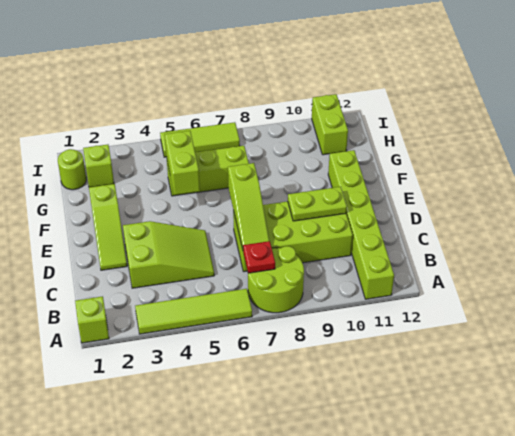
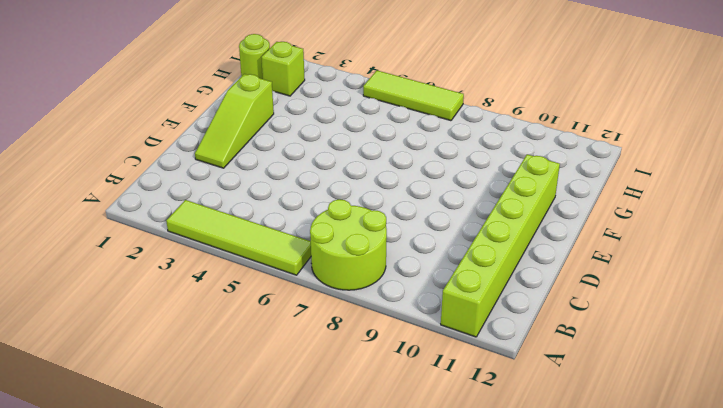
none -> lime 1x1 brick [75,296,109,343]
none -> lime 2x3 slope [123,221,214,288]
none -> lime 2x4 brick [233,201,353,272]

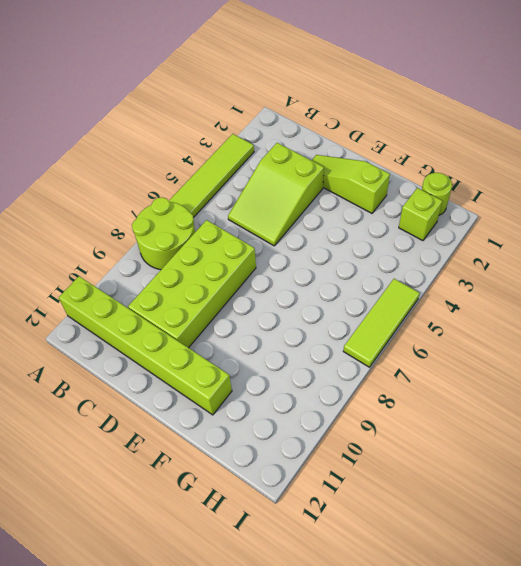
none -> lime 1x1 brick [75,296,109,343]
none -> lime 1x3 brick [167,146,249,196]
none -> lime 1x2 brick [312,94,348,155]

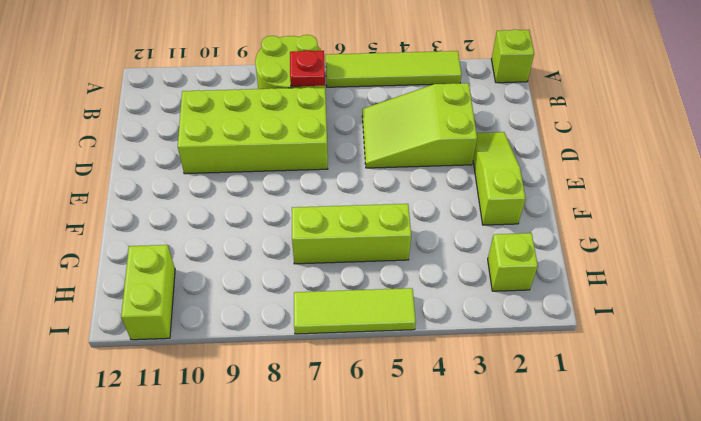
none -> lime 1x6 brick [328,150,394,299]
none -> lime 1x1 round brick [58,149,86,190]
none -> lime 1x3 slope [228,163,269,249]

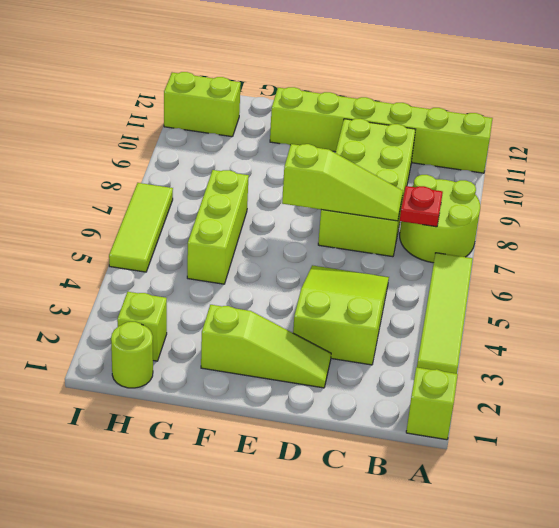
none -> lime 1x2 plate [288,187,347,221]
none -> lime 1x2 brick [165,131,200,195]

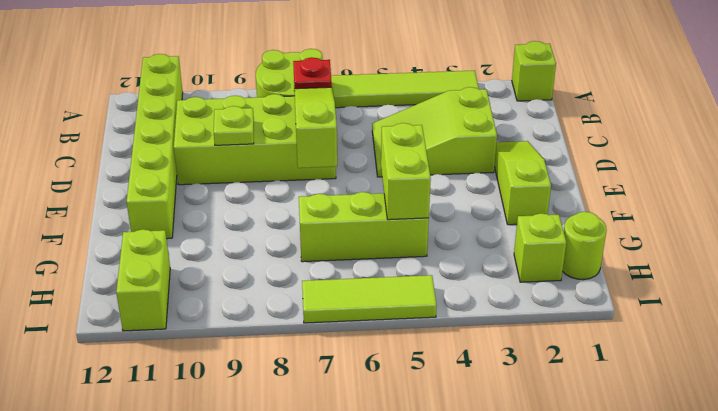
lime 1x1 plate [214,106,254,145] -> lime 1x2 plate [288,187,347,221]

